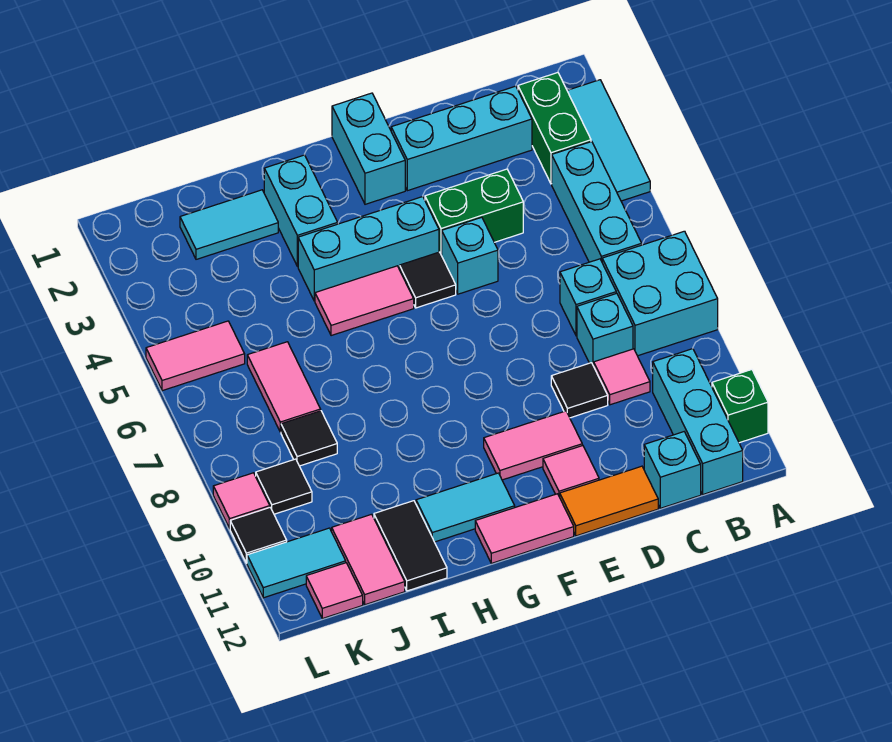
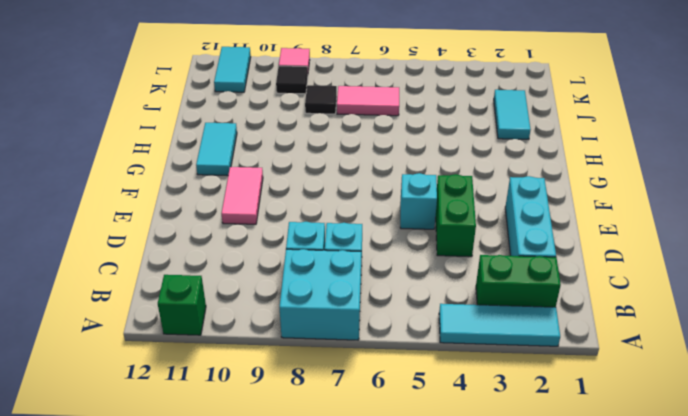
none -> cyan 1x3 brick [552,142,642,262]
none -> cyan 1x3 brick [653,349,743,494]
none -> pink 1x1 tile [594,349,650,405]
none -> cyan 1x1 brick [644,432,701,508]

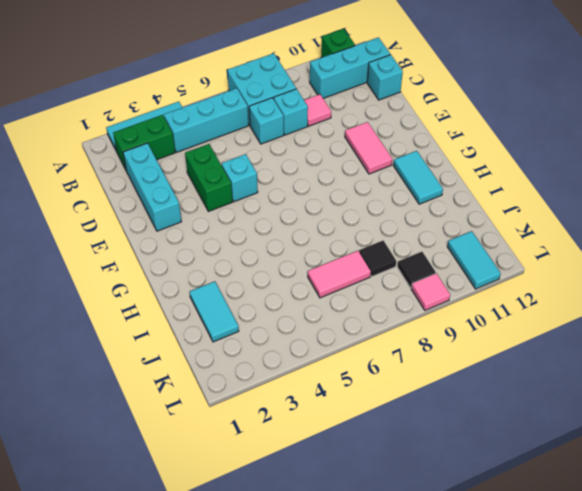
none -> black 1x1 tile [551,363,608,418]
none -> orange 1x2 tile [560,466,658,536]
none -> pink 1x1 tile [543,445,599,497]
none -> cyan 1x2 brick [332,93,405,204]

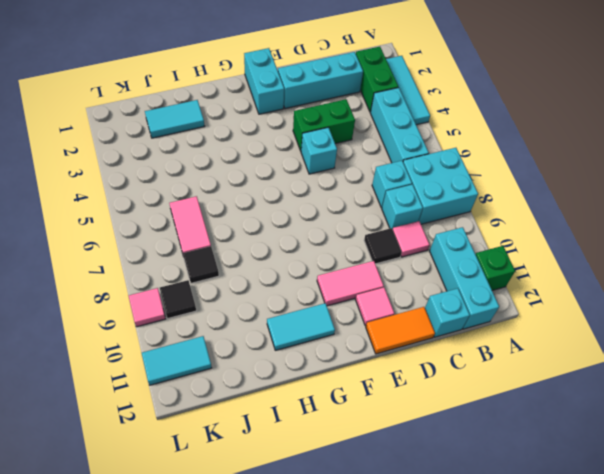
none -> cyan 1x3 brick [298,197,439,301]
none -> black 1x1 tile [400,252,456,308]
none -> pink 1x2 tile [475,494,574,563]
none -> pink 1x2 tile [315,266,414,336]

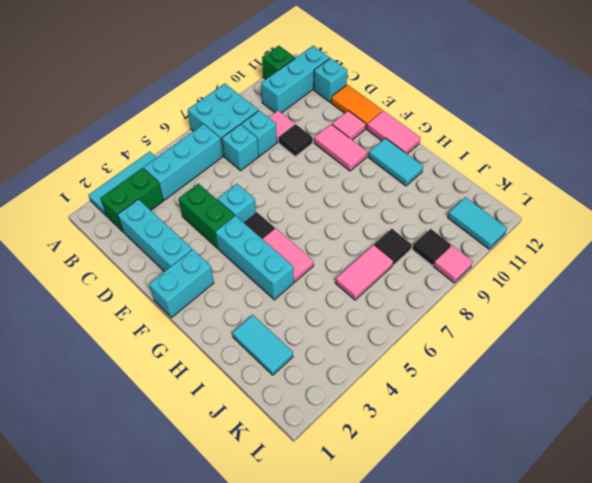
none -> cyan 1x2 brick [264,155,338,266]
none -> black 1x2 tile [374,501,447,591]
none -> pink 1x2 tile [332,514,405,605]
none -> pink 1x2 tile [146,321,245,391]

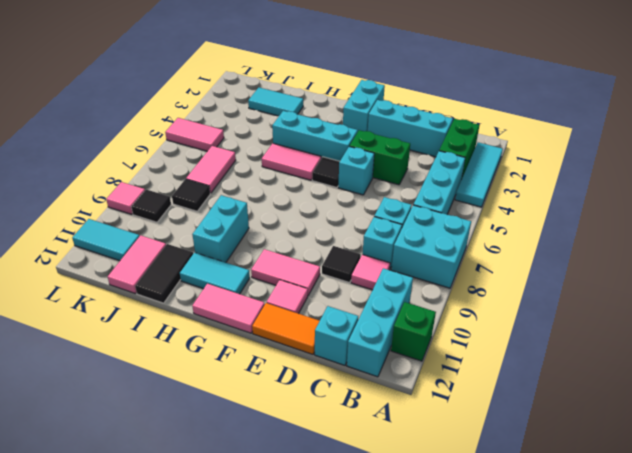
cyan 1x2 brick [192,195,249,262] -> cyan 1x2 brick moved to [264,155,338,266]
none -> pink 1x1 tile [306,563,363,619]
none -> black 1x1 tile [230,508,287,563]

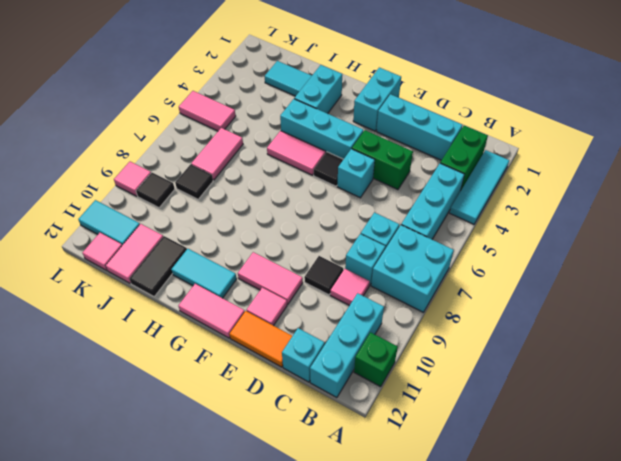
none -> black 1x1 tile [230,508,287,563]

